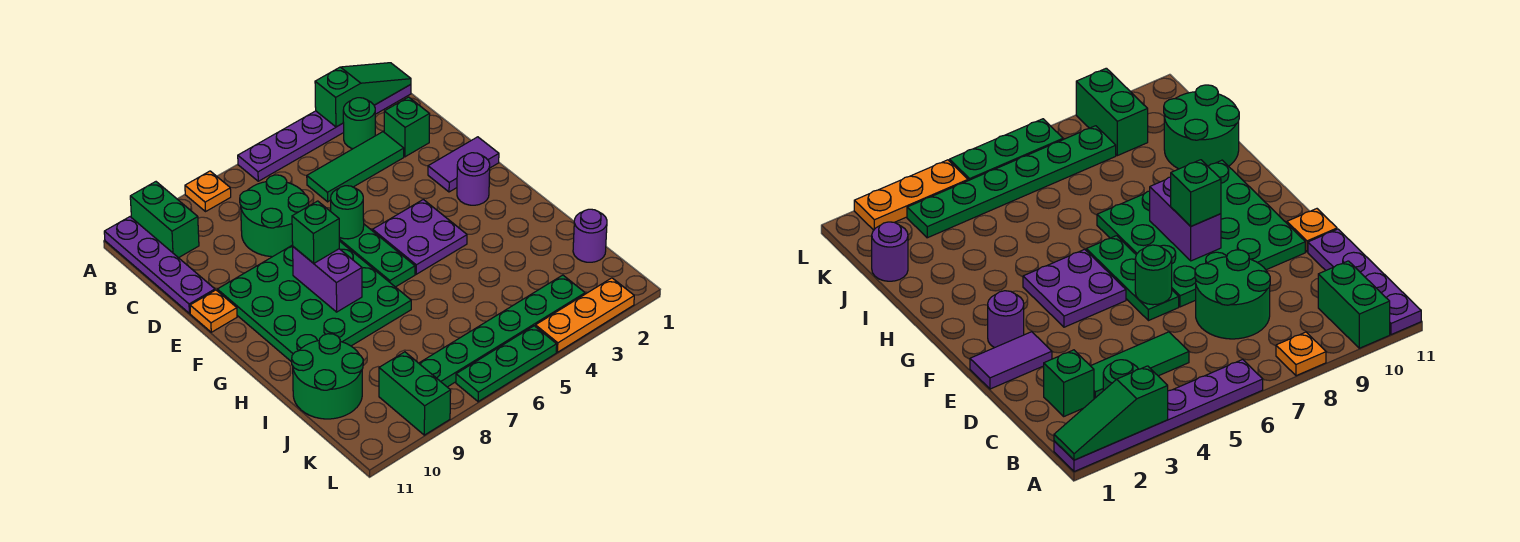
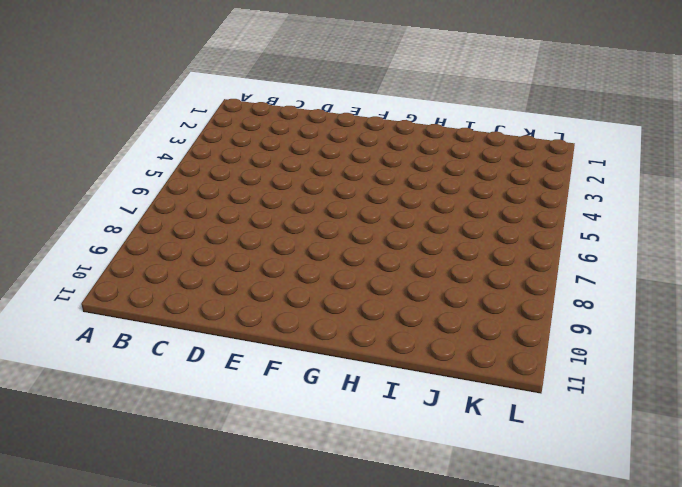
none -> purple 1x6 plate [238,85,411,181]
none -> orange 1x1 plate [185,171,231,211]
none -> green 1x2 brick [130,182,199,258]

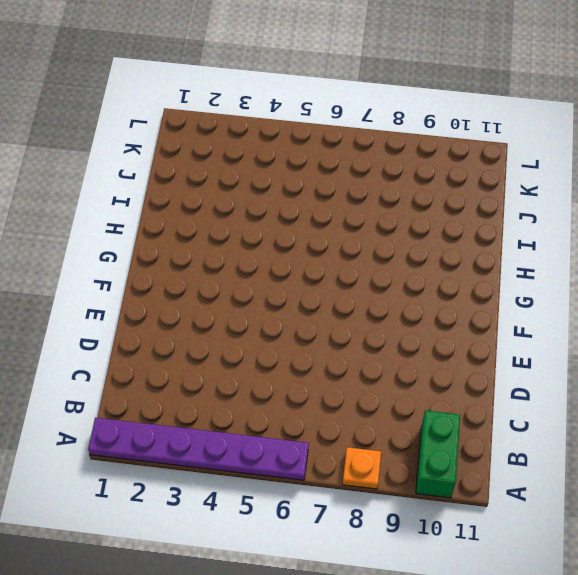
none -> purple 1x4 plate [104,217,215,313]
none -> green 1x1 round brick [343,98,375,149]
none -> green 1x1 brick [384,97,430,157]

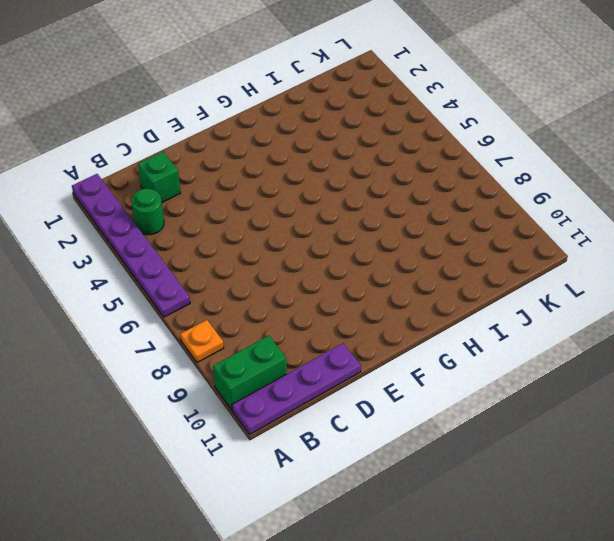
none -> green 1x3 tile [307,132,404,202]
none -> green 2x2 round brick [240,175,309,257]
none -> purple 1x2 tile [428,137,499,192]

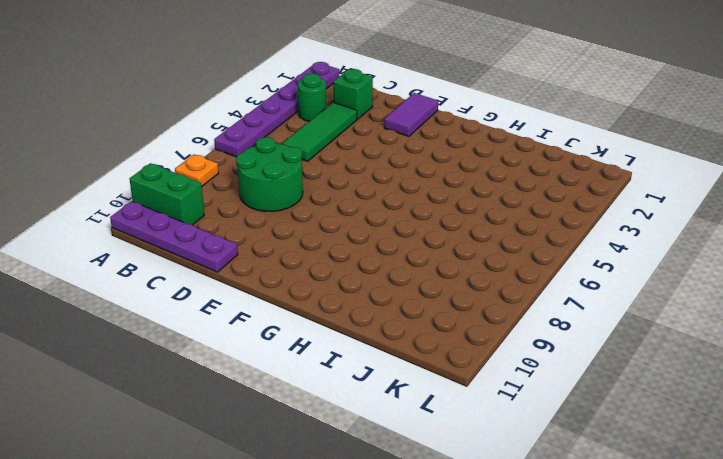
none -> green 1x3 plate [339,224,415,287]
none -> green 4x4 plate [217,241,411,362]
none -> orange 1x1 plate [190,290,237,332]

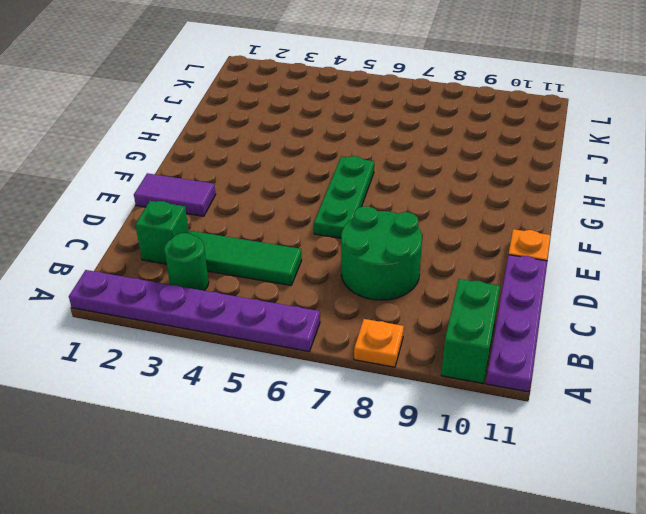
none -> green 4x4 plate [217,241,411,362]
none -> purple 1x1 round brick [457,153,490,205]
none -> purple 2x2 plate [373,199,467,274]

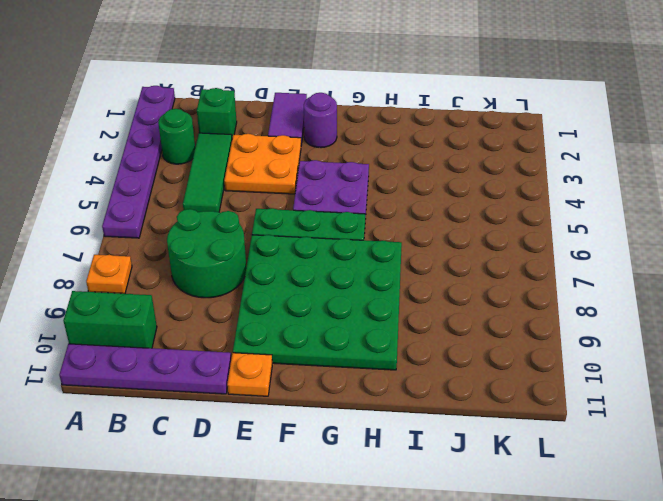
orange 2x2 plate [224,134,301,194] -> none
none -> green 2x2 round brick [292,334,363,419]
none -> purple 1x1 round brick [573,209,607,262]
none -> green 1x6 plate [419,275,585,387]

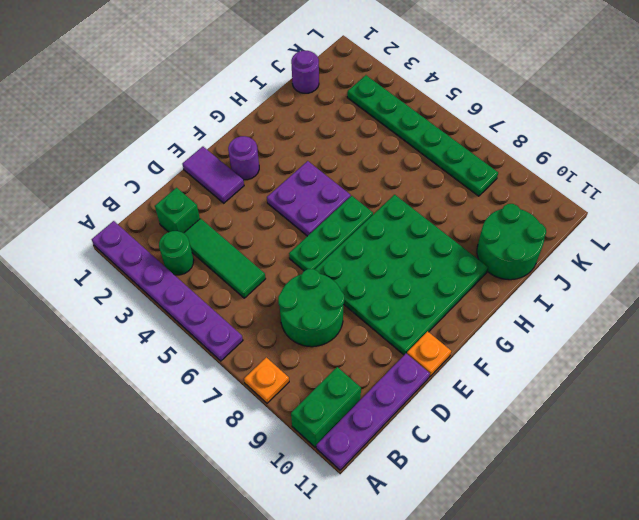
none -> green 1x2 brick [379,352,451,435]
none -> orange 1x3 plate [535,278,634,352]
none -> green 1x3 plate [456,326,557,402]

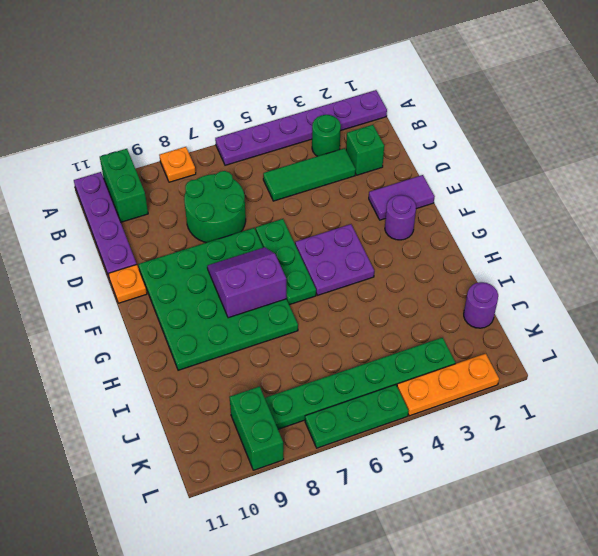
purple 2x2 slope [207,247,287,318] -> purple 1x2 brick [293,247,362,312]
none -> green 2x2 round brick [292,334,363,419]
none -> green 1x3 slope [315,63,411,127]
none -> green 1x1 round brick [331,186,364,239]

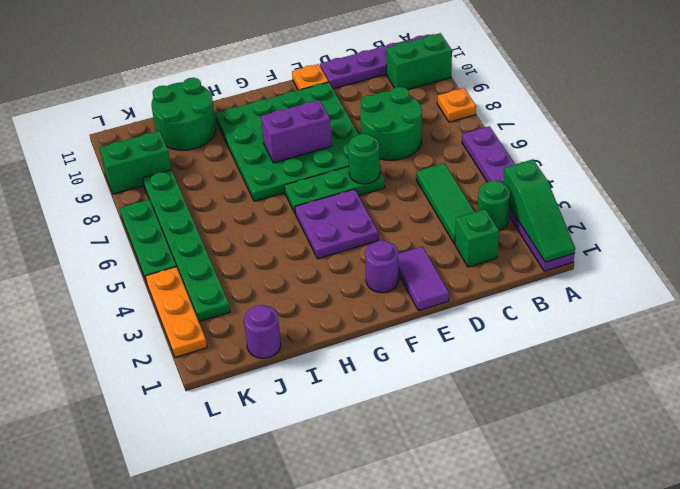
none -> green 1x1 brick [292,201,339,263]

